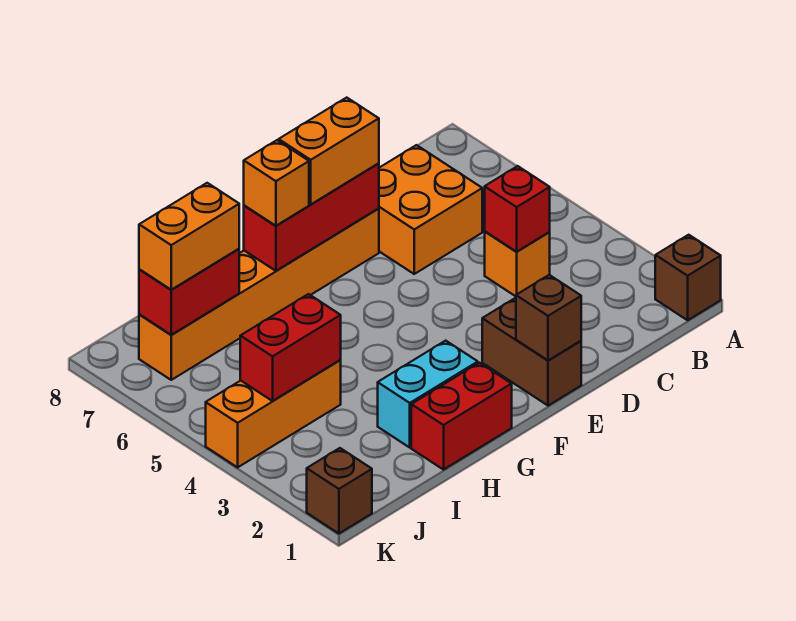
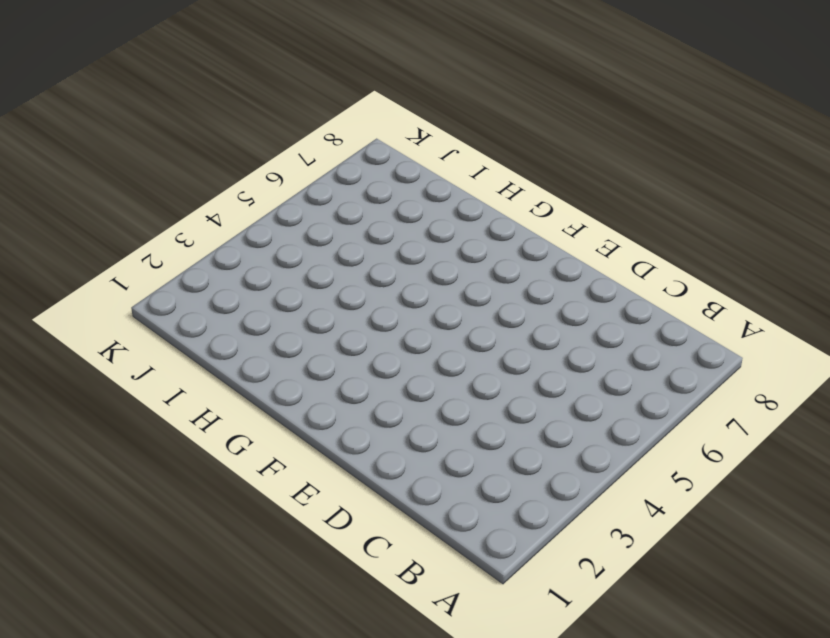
none -> brown 1x1 brick [655,235,721,320]
none -> orange 1x1 brick [485,232,550,296]
none -> orange 2x2 brick [379,145,482,274]

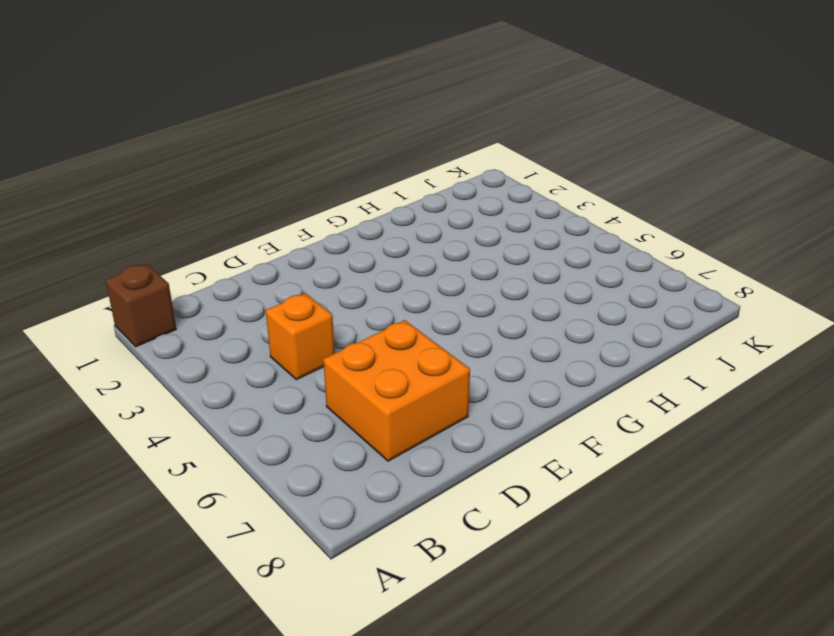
none -> brown 1x2 brick [482,298,581,406]
none -> orange 1x6 brick [139,209,379,380]
none -> red 1x2 brick [411,363,512,470]

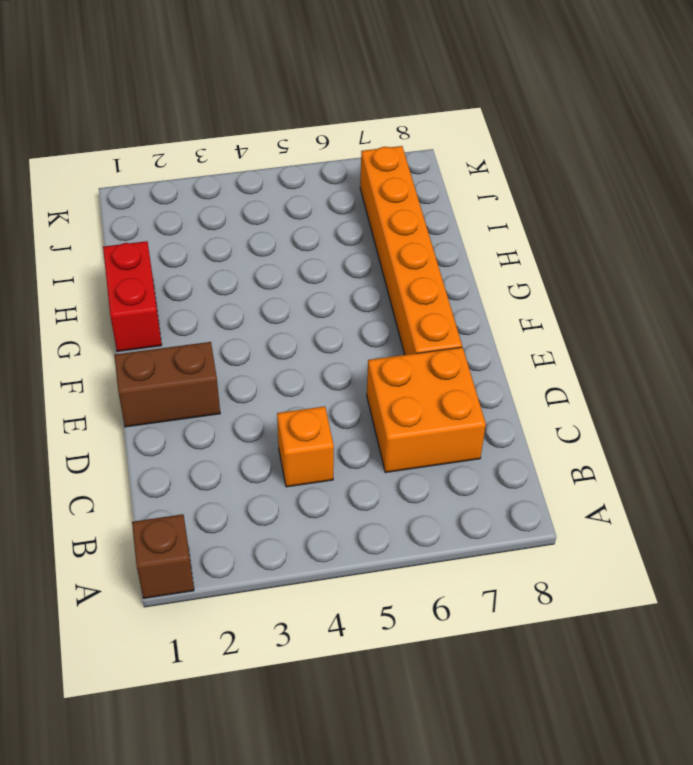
none -> cyan 1x2 brick [378,341,478,447]
none -> orange 1x3 brick [206,360,341,467]
none -> brown 1x1 brick [307,448,372,534]

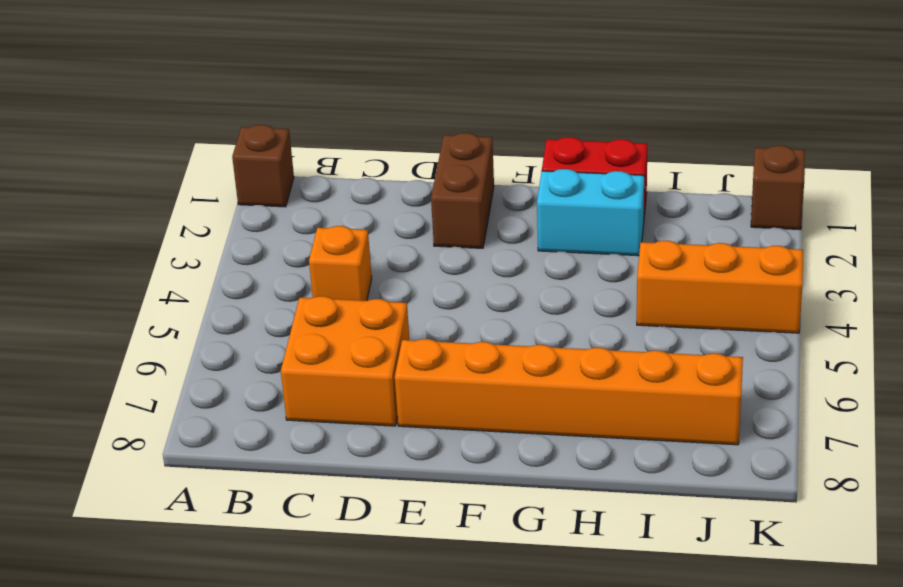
none -> red 1x1 brick [485,166,550,252]
none -> brown 1x1 brick [516,275,581,360]
none -> red 1x3 brick [244,163,379,271]

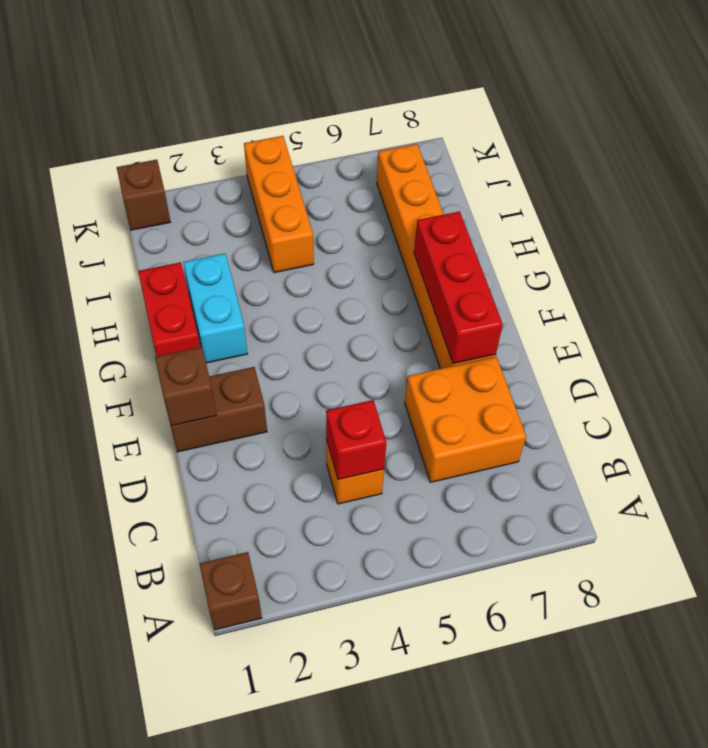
none -> red 1x2 brick [240,294,341,401]
none -> red 1x2 brick [139,249,239,335]
none -> orange 1x2 brick [279,98,379,204]

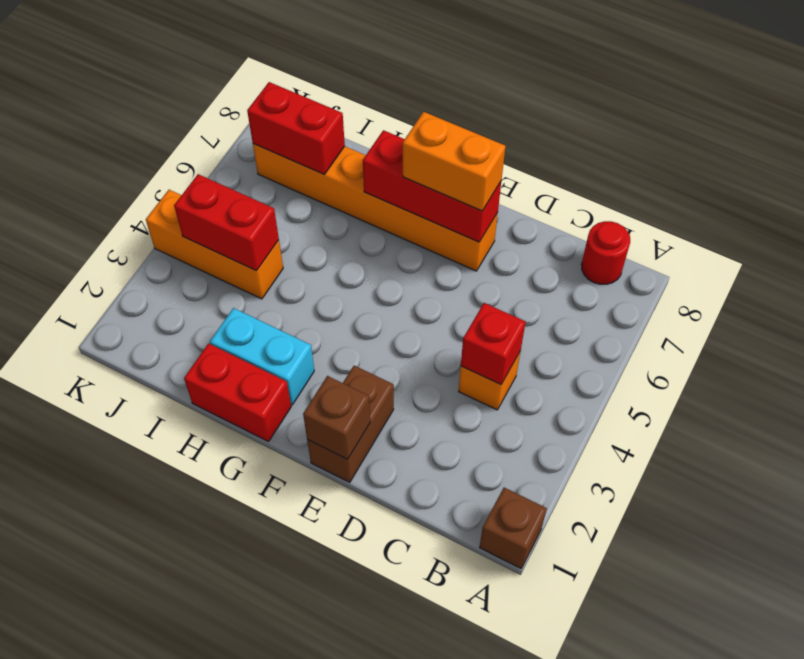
red 1x1 round brick [581,221,630,284] -> none
none -> orange 2x2 brick [379,145,482,274]
none -> brown 1x1 brick [307,448,372,534]
none -> orange 1x1 brick [244,140,309,226]

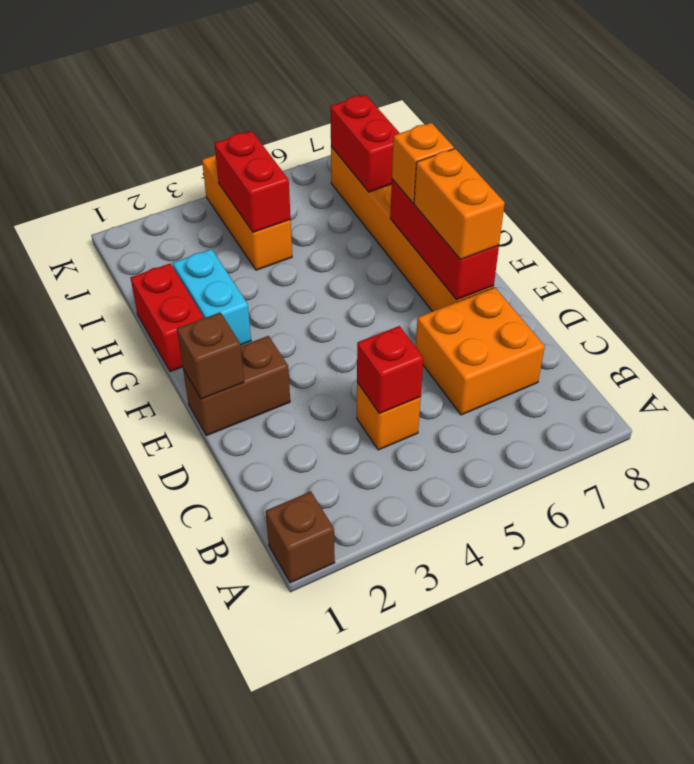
none -> brown 1x1 brick [307,448,372,534]
none -> orange 1x2 brick [139,183,239,290]

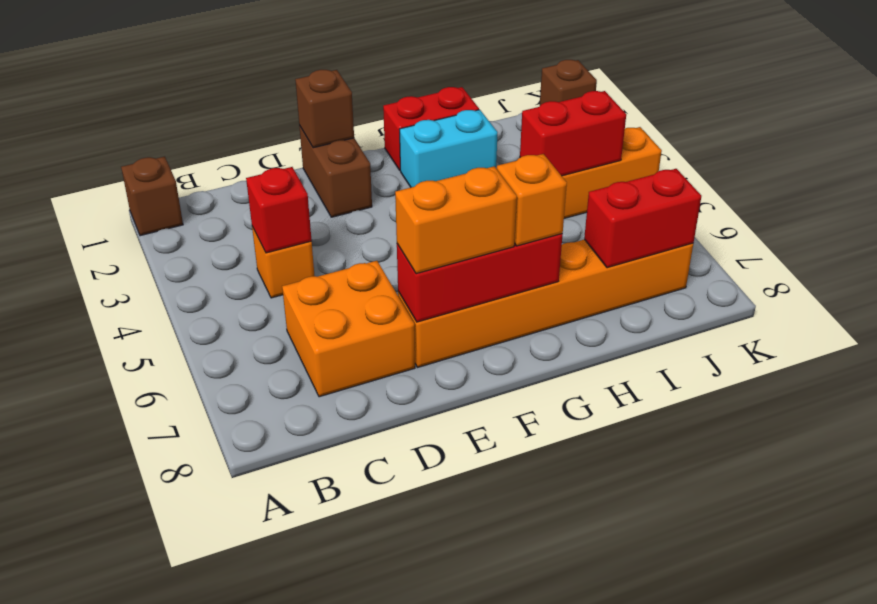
none -> orange 1x2 brick [139,183,239,290]

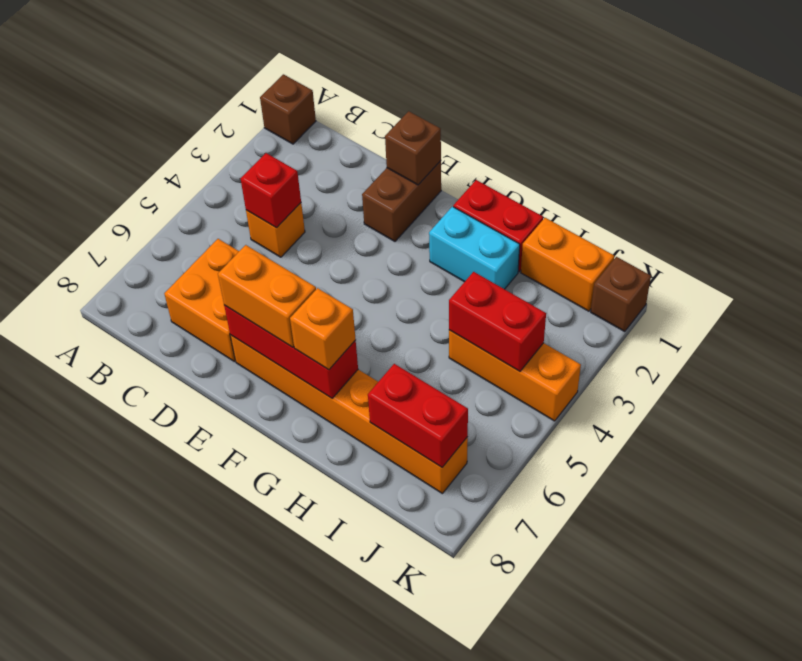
orange 1x2 brick [521,218,614,311] -> orange 1x2 brick moved to [139,183,239,290]

